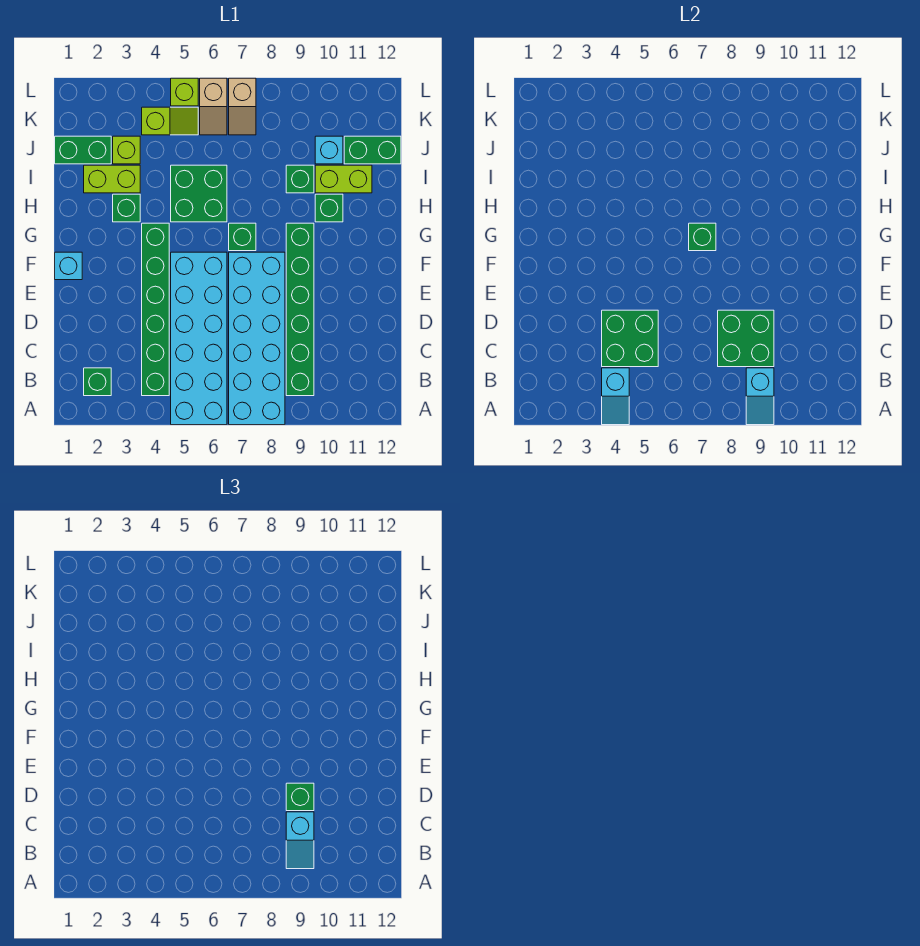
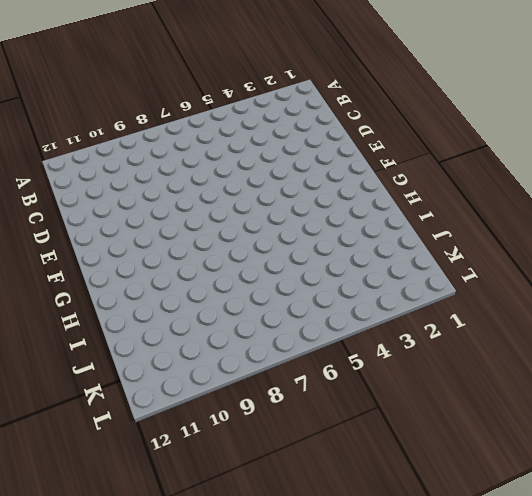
none -> cyan 2x6 brick [171,252,227,425]
none -> cyan 2x6 brick [229,252,285,425]
none -> green 1x1 brick [84,368,111,396]

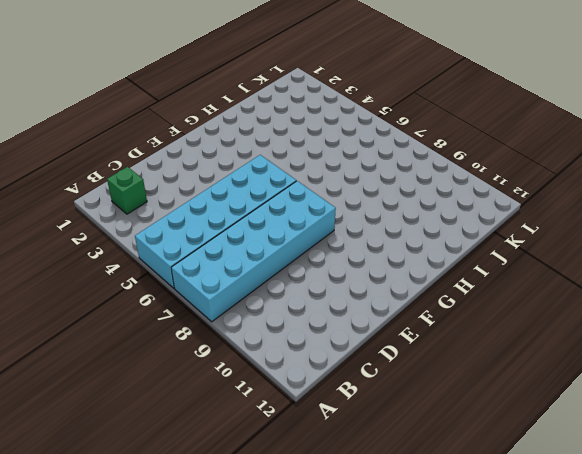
none -> green 1x6 brick [142,223,169,396]
none -> green 1x6 brick [286,223,314,396]
none -> cyan 1x1 brick [55,252,82,280]

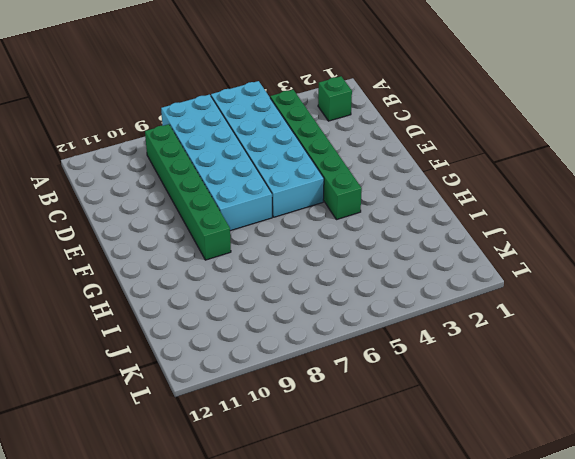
none -> cyan 1x1 brick [55,252,82,280]
none -> green 1x1 brick [229,223,256,251]
none -> green 1x1 brick [113,194,140,222]

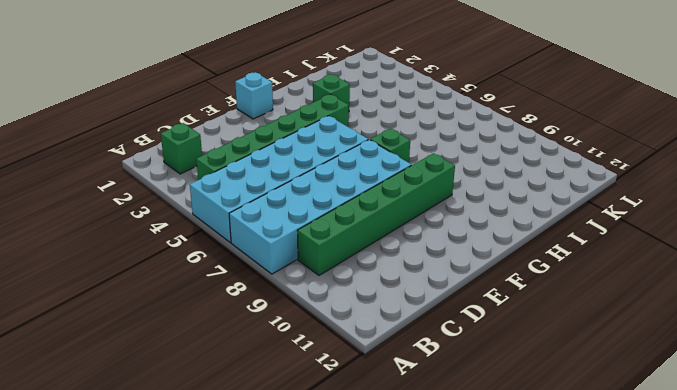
none -> green 2x2 brick [171,165,227,222]
none -> green 1x1 brick [315,194,343,222]
none -> lime 1x2 brick [84,165,140,193]

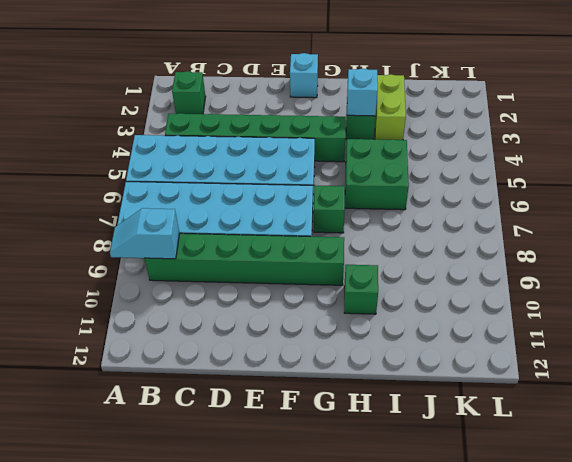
cyan 1x1 brick [347,69,378,116] -> cyan 1x1 brick moved to [315,136,343,164]
none -> green 1x1 brick [286,165,314,193]
none -> lime 1x2 brick [315,165,372,193]
none -> green 1x2 brick [55,136,111,164]

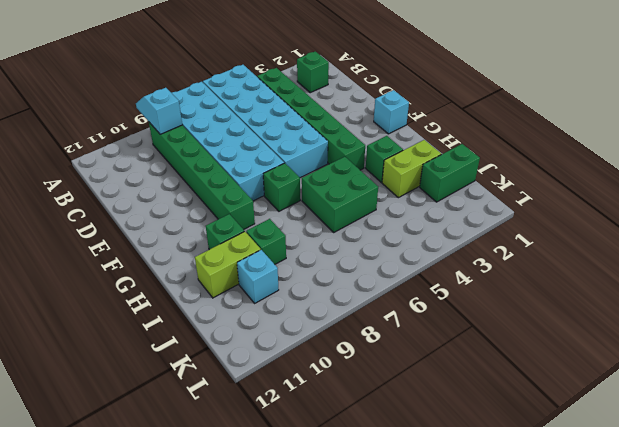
none -> lime 1x1 brick [113,136,140,164]
none -> green 1x2 brick [344,136,401,164]
none -> lime 1x2 slope [142,107,198,135]

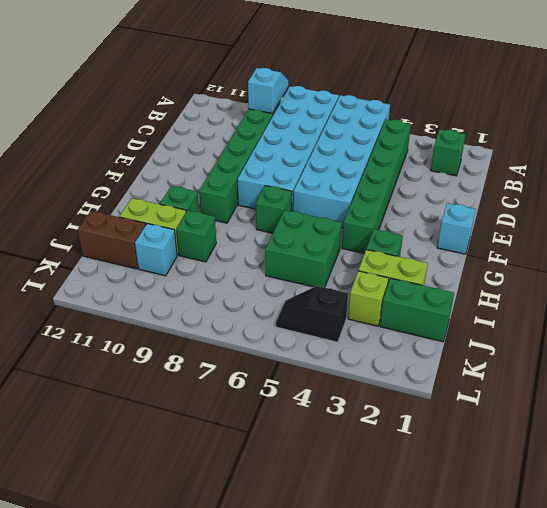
brown 1x2 brick [78,211,146,269] -> green 1x2 brick [344,136,401,164]
black 1x2 slope [276,286,348,342] -> lime 1x2 slope [142,107,198,135]
none -> tan 1x2 slope [200,78,227,135]
none -> tan 1x2 slope [229,78,256,135]
none -> lime 1x1 brick [171,78,198,106]

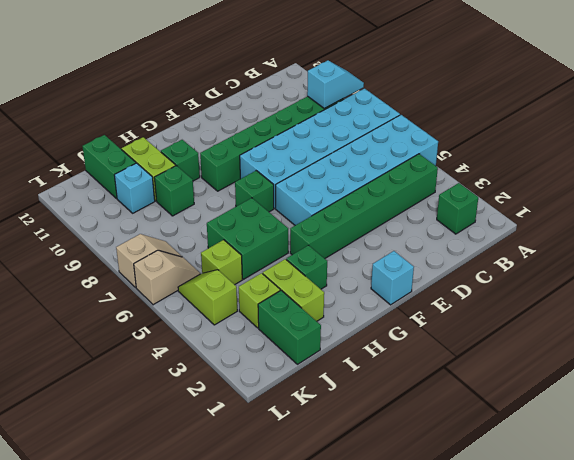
lime 1x1 brick [201,240,242,285] -> lime 1x1 brick moved to [171,78,198,106]
none -> cyan 1x2 slope [602,368,629,425]
none -> green 2x2 brick [602,310,658,367]
none -> green 2x2 brick [718,310,774,367]

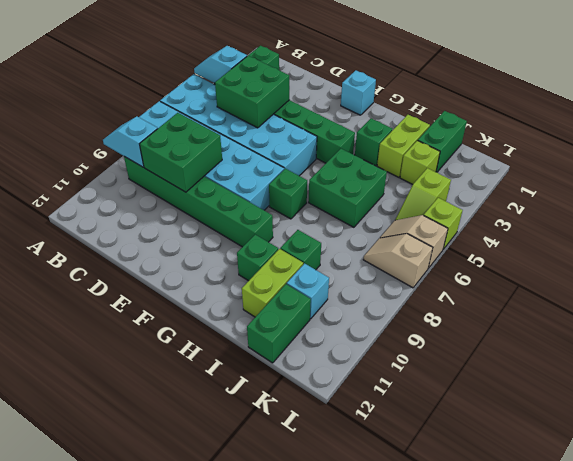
none -> green 1x1 brick [689,223,716,251]
none -> cyan 1x2 slope [286,812,314,869]
none -> green 1x1 brick [286,783,314,811]

